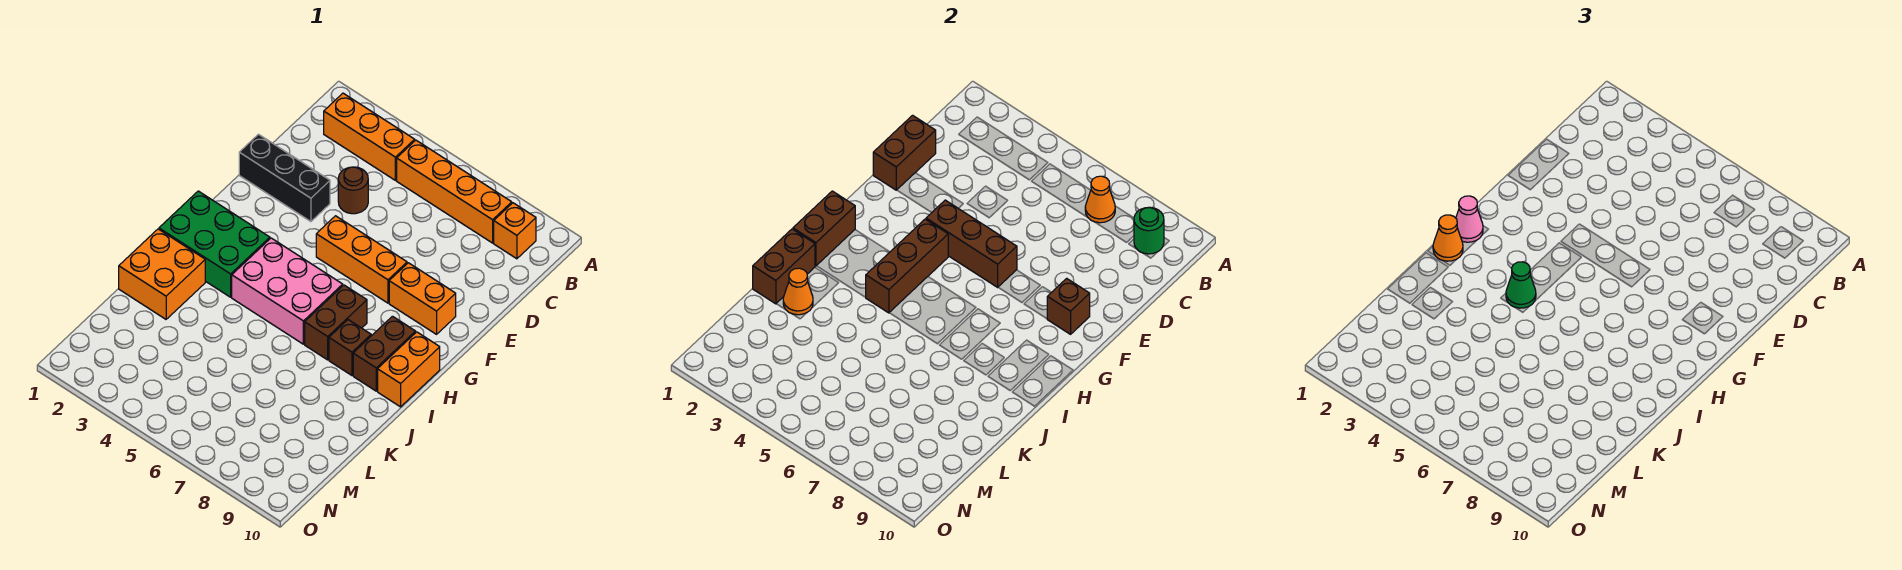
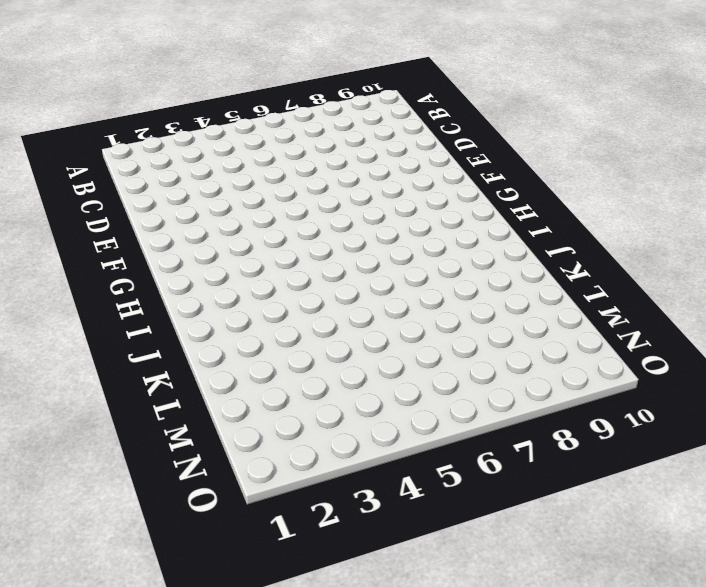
none -> orange 1x3 brick [324,93,415,180]
none -> orange 1x4 brick [397,140,512,243]
none -> orange 1x1 brick [494,203,536,259]

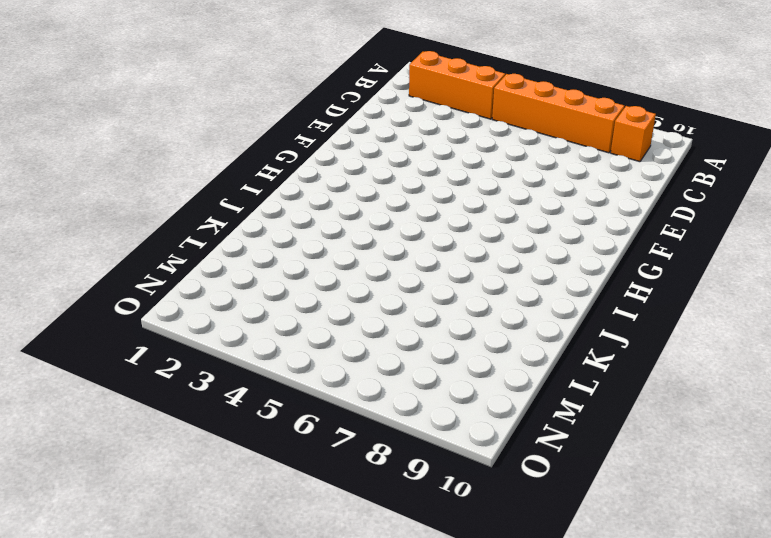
none -> brown 1x1 round brick [338,167,368,214]
none -> black 1x3 brick [239,134,330,222]
none -> orange 1x3 brick [316,216,407,303]

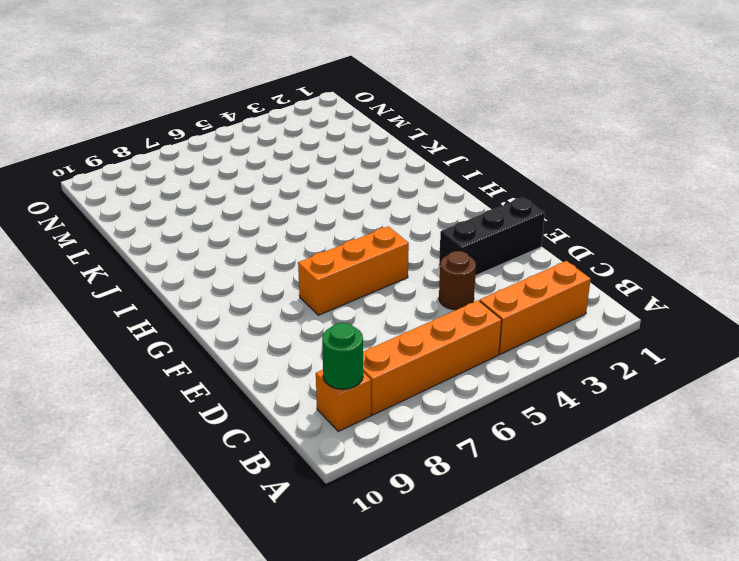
none -> orange 1x2 brick [389,263,456,334]
none -> green 2x3 brick [159,191,270,297]
none -> pink 2x3 brick [232,238,343,344]

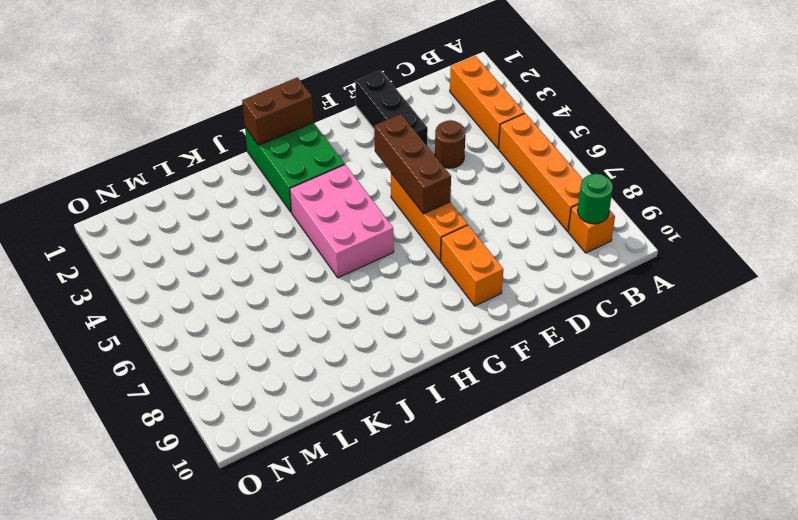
none -> brown 1x2 brick [305,285,367,360]
none -> brown 1x2 brick [353,316,416,391]
none -> orange 1x2 brick [378,332,440,407]

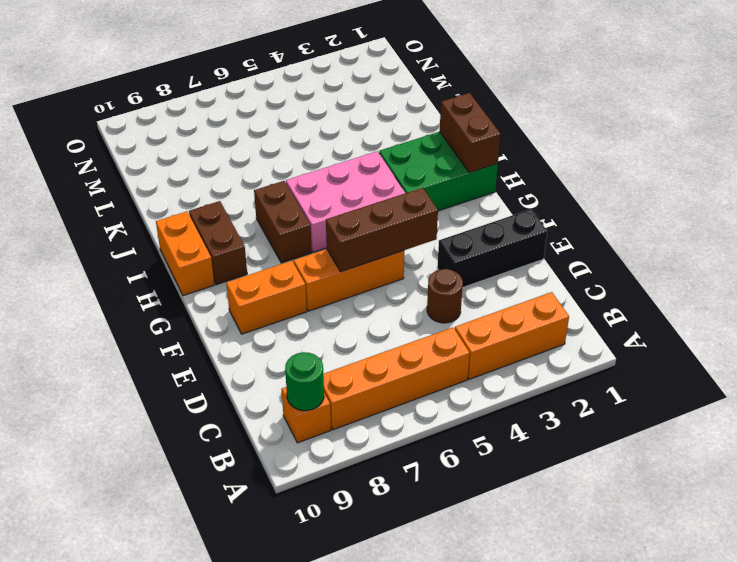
none -> brown 1x1 brick [329,320,371,375]
none -> orange 2x2 brick [119,229,205,319]
none -> orange 1x1 cone [1085,176,1115,223]

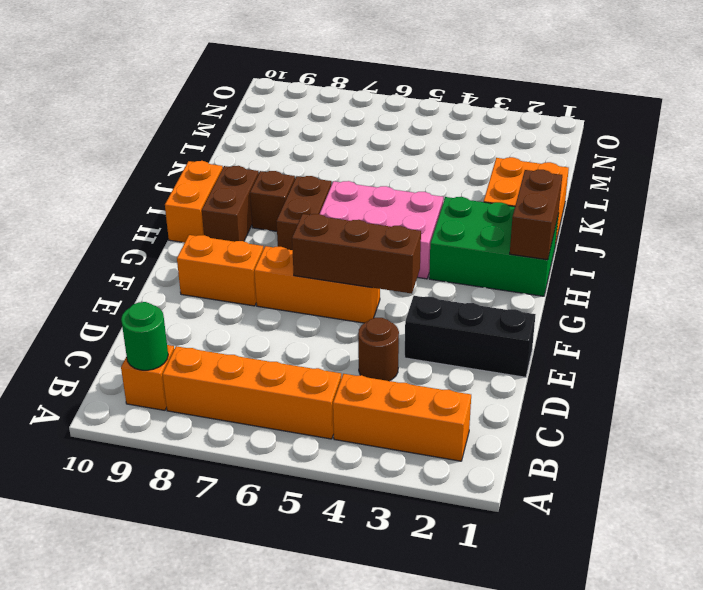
none -> orange 1x1 cone [1085,176,1115,223]
none -> brown 1x2 brick [873,115,936,190]
none -> brown 1x1 brick [1047,278,1090,334]

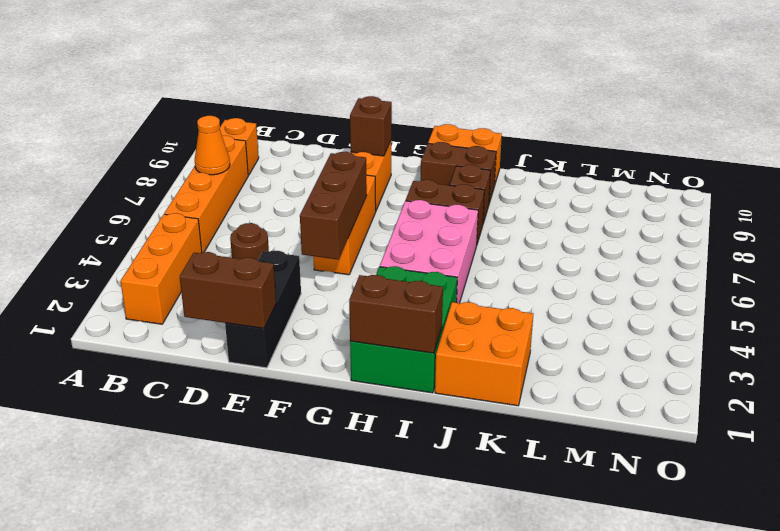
none -> green 1x1 round brick [1134,207,1164,254]
none -> brown 1x3 brick [866,219,948,313]
none -> brown 1x2 brick [753,229,815,304]

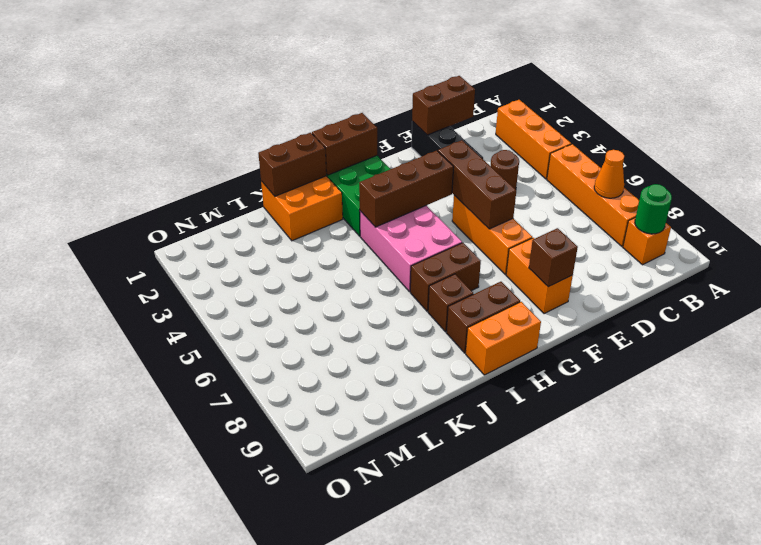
none -> orange 1x1 cone [783,268,813,315]
none -> pink 1x1 cone [1456,196,1483,242]
none -> orange 1x1 cone [1433,215,1463,261]

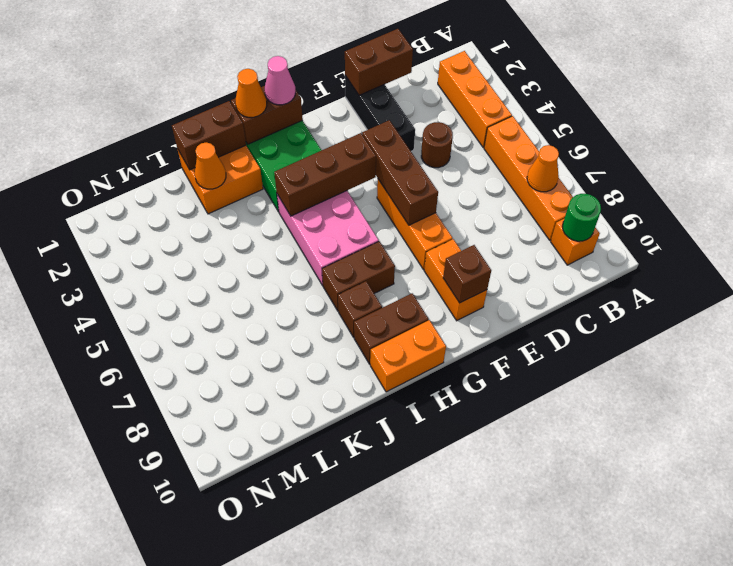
none -> green 1x1 cone [1506,262,1536,308]

